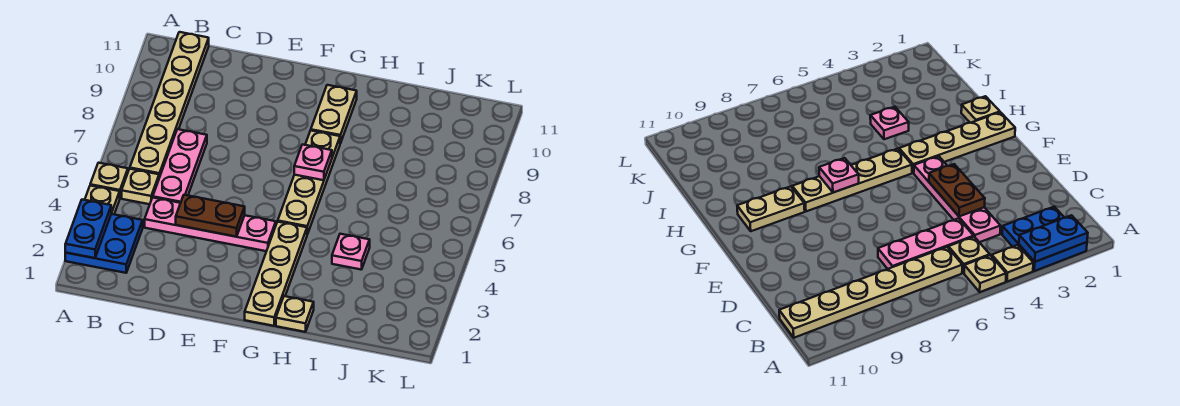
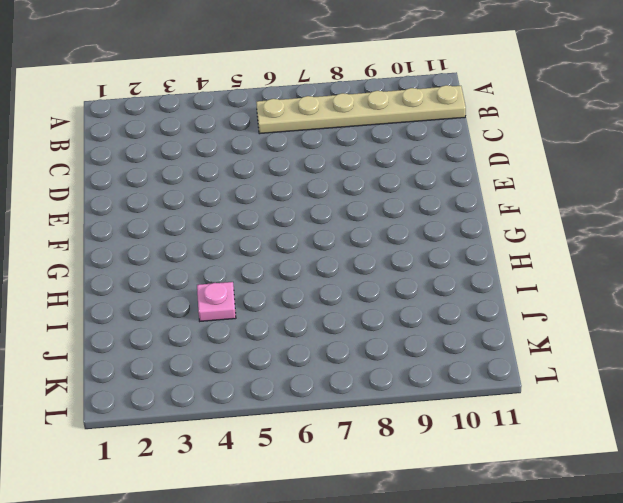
none -> blue 2x2 plate [65,214,143,273]
none -> tan 1x1 plate [85,186,120,214]
none -> tan 1x1 plate [90,163,128,197]

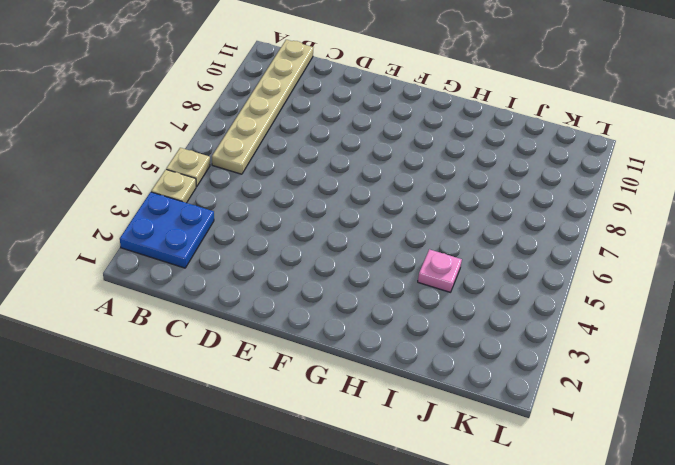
none -> tan 1x1 plate [122,169,159,204]
none -> pink 1x4 plate [145,198,276,251]
none -> pink 1x3 plate [153,129,207,203]

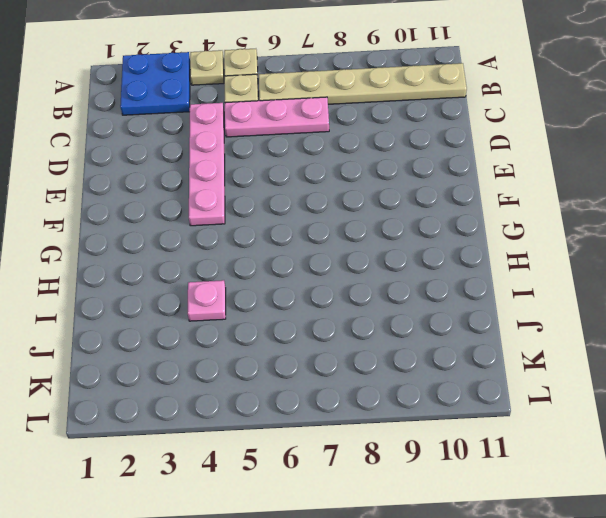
none -> tan 1x4 plate [245,222,307,326]
none -> tan 1x4 plate [278,131,340,234]
none -> tan 1x2 plate [311,85,357,143]

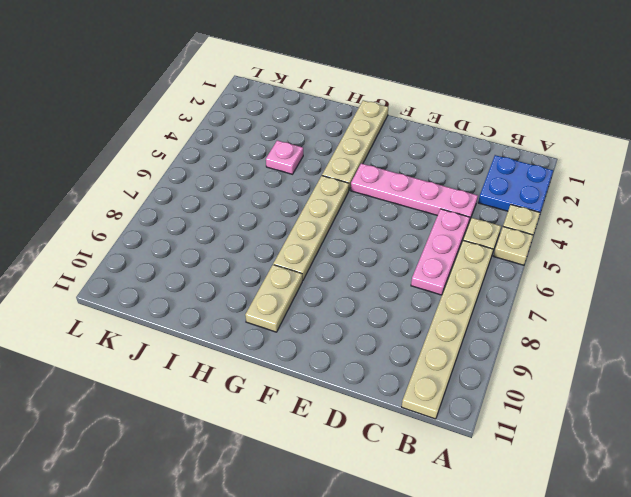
none -> tan 1x1 plate [276,296,314,332]
none -> blue 1x2 plate [65,200,111,258]
none -> brown 1x2 plate [176,195,245,237]

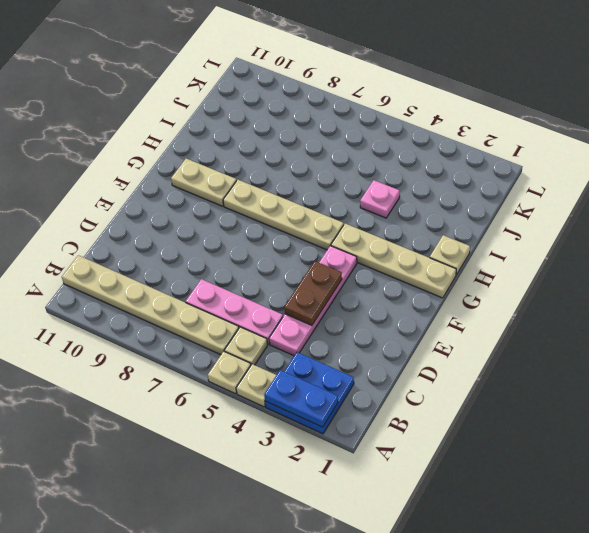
none -> pink 1x1 plate [294,144,332,180]

